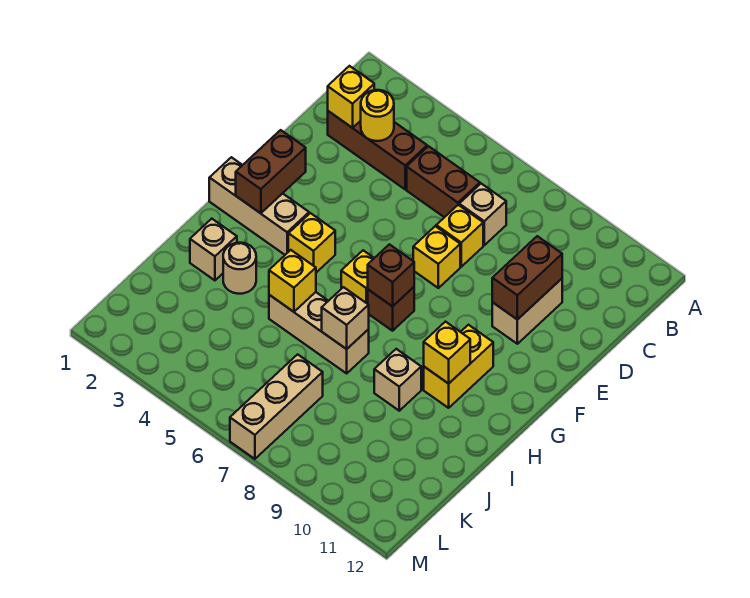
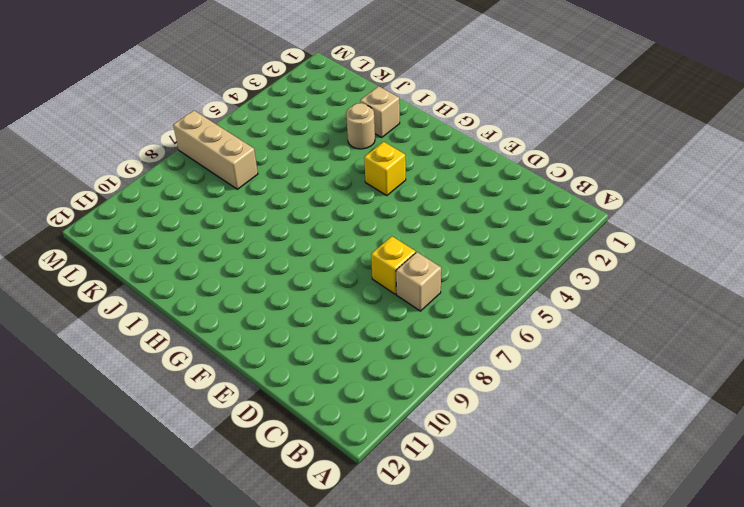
none -> brown 1x3 brick [328,111,427,189]
none -> brown 1x2 brick [407,146,480,217]
none -> tan 1x2 brick [492,279,562,344]

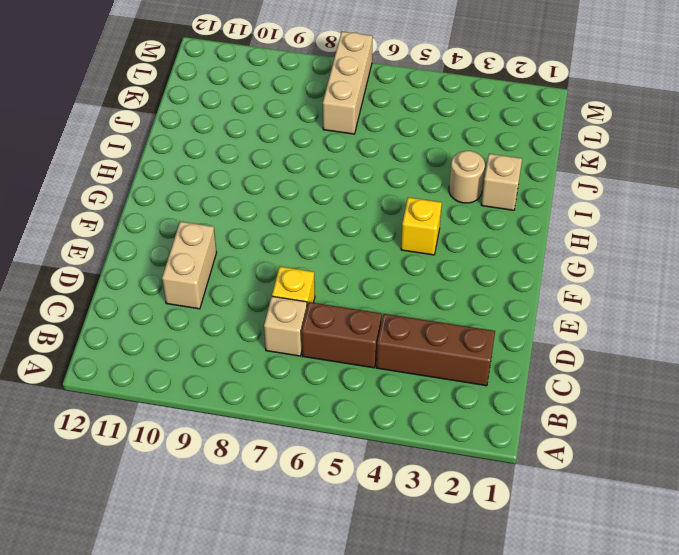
none -> yellow 1x1 brick [413,226,460,288]
none -> tan 1x3 brick [209,157,309,255]
none -> yellow 1x1 brick [341,250,374,304]

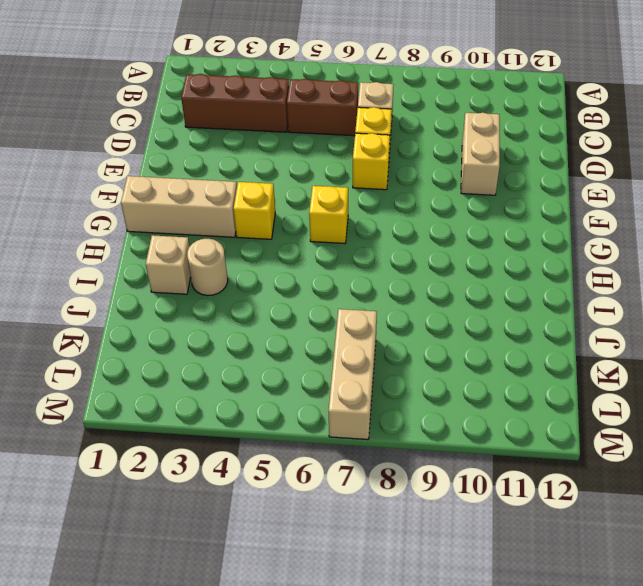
none -> brown 1x1 brick [368,287,414,331]
none -> yellow 1x2 brick [424,325,493,408]
none -> tan 1x3 brick [269,292,369,373]

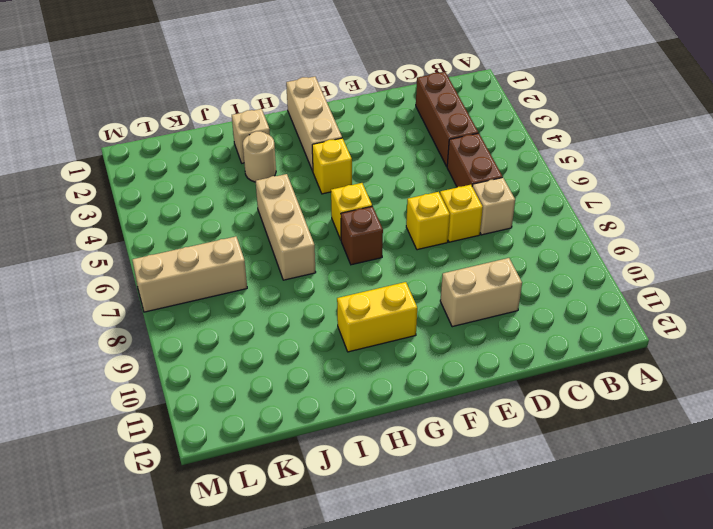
none -> tan 1x1 brick [374,349,421,411]
none -> yellow 1x1 brick [328,66,374,128]
none -> yellow 1x1 round brick [361,90,394,141]

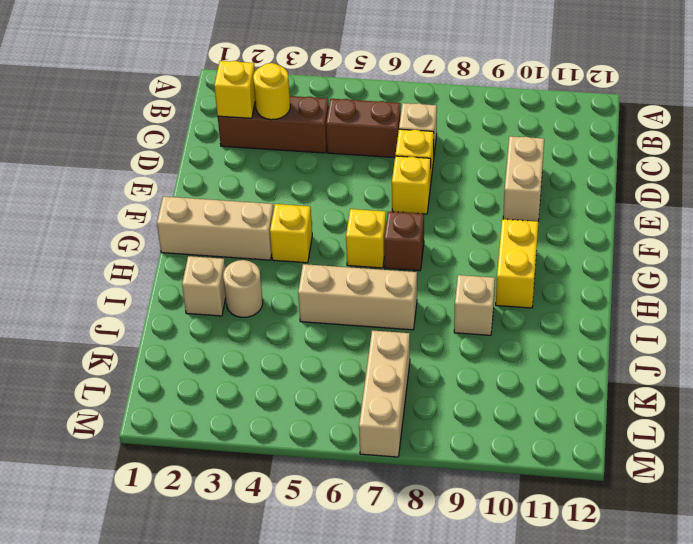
none -> brown 1x2 brick [492,236,562,320]
none -> brown 1x2 brick [236,130,306,213]
none -> brown 1x1 brick [368,244,414,307]

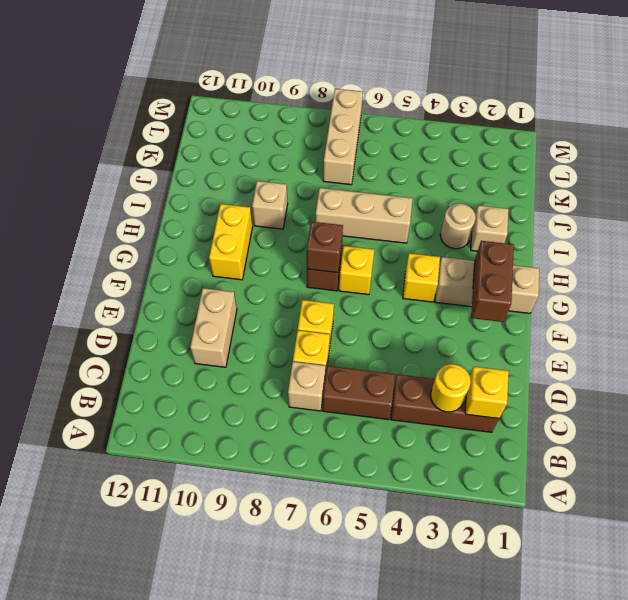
none -> brown 1x2 brick [492,236,562,320]
none -> yellow 1x1 brick [424,322,470,384]
none -> yellow 1x1 brick [269,250,316,312]

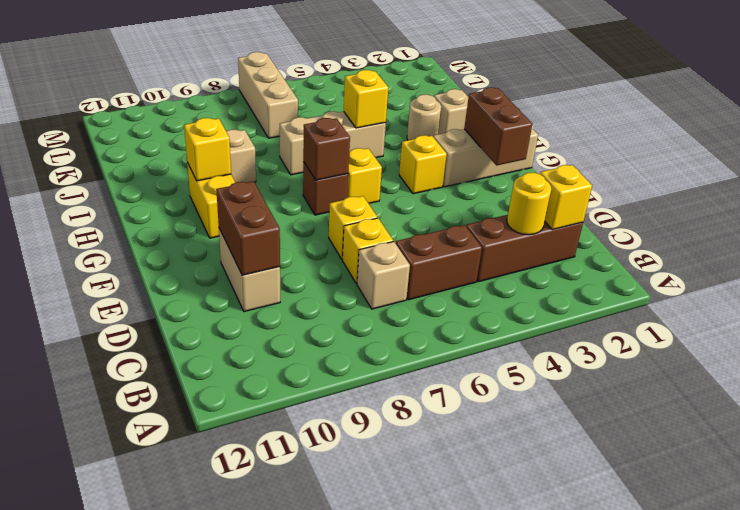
none -> tan 1x1 brick [322,287,369,349]

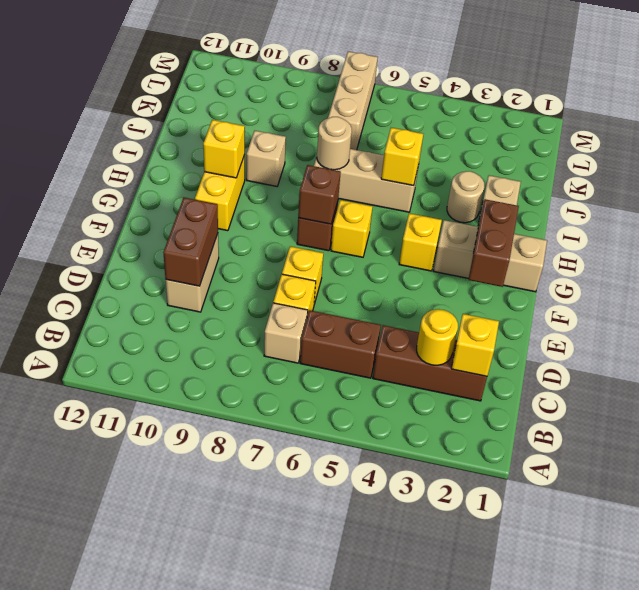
tan 1x1 round brick [317,117,352,170] -> tan 1x1 brick [322,287,369,349]

